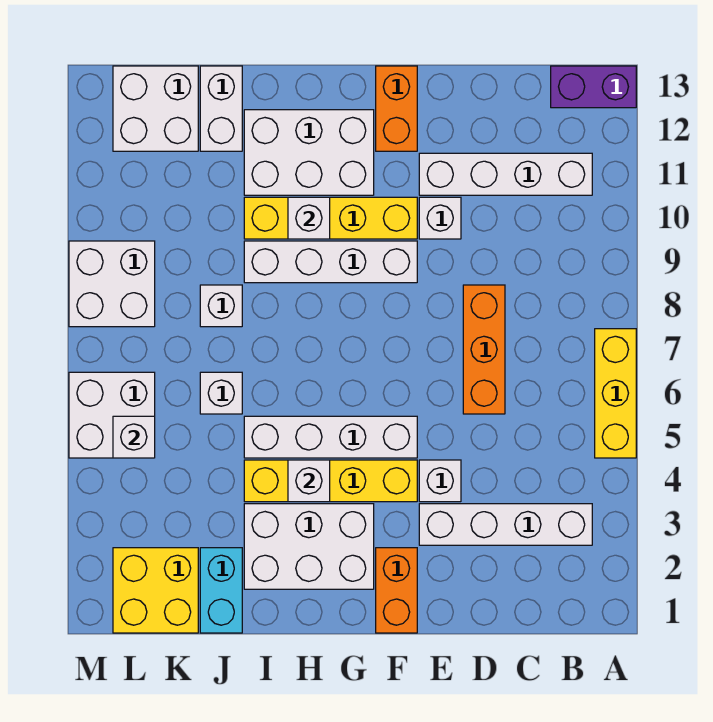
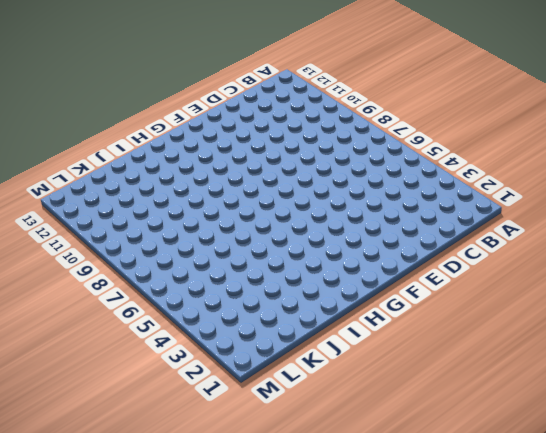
none -> yellow 1x3 brick [595,329,636,458]
none -> purple 1x2 brick [551,66,636,108]
none -> white 1x4 brick [419,504,592,545]

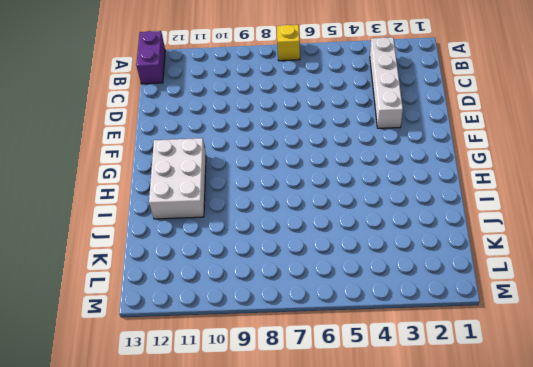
yellow 1x1 brick [277,25,300,61] -> yellow 1x3 brick [595,329,636,458]
none -> white 1x4 brick [419,153,592,195]
none -> orange 1x3 brick [463,285,505,414]
none -> white 1x1 brick [419,460,461,502]

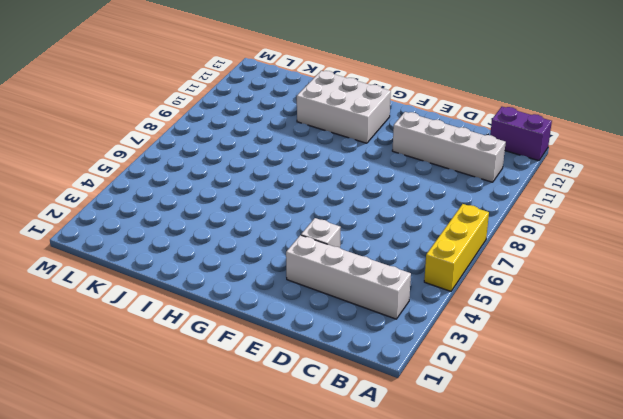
none -> orange 1x3 brick [463,285,505,414]
none -> white 1x1 brick [419,197,461,239]
none -> orange 1x2 brick [376,548,417,633]

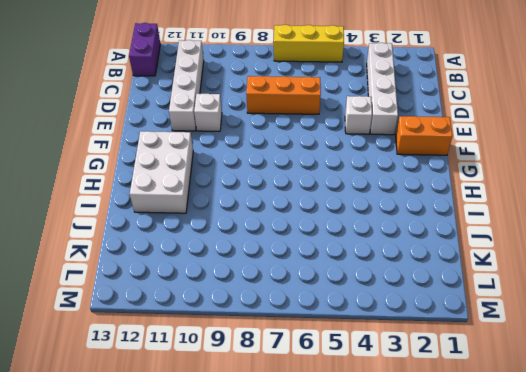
none -> yellow 1x4 brick [244,460,417,502]
none -> white 1x4 brick [244,416,417,458]
none -> white 1x4 brick [244,241,417,283]

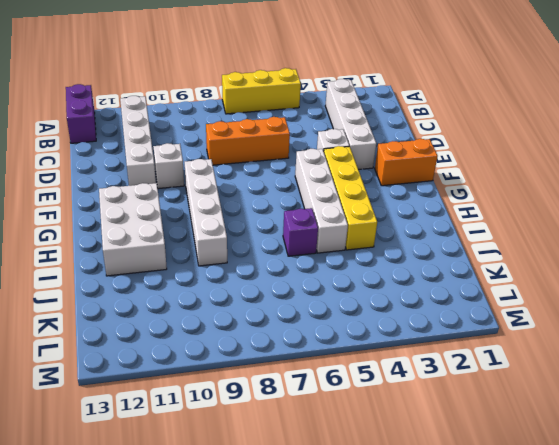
purple 1x1 brick [283,208,318,256] -> none
none -> yellow 1x4 brick [244,197,417,239]
none -> orange 1x2 brick [376,66,417,151]
none -> white 2x3 brick [244,504,374,589]

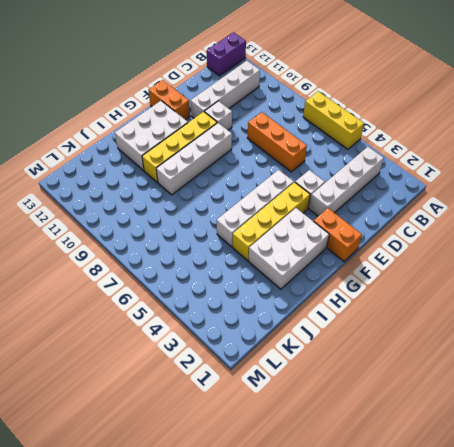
none -> cyan 1x2 brick [200,548,242,633]
none -> white 1x1 brick [200,372,242,414]
none -> white 1x1 brick [200,285,242,327]

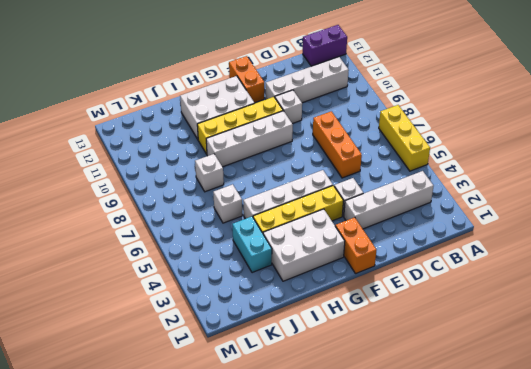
cyan 1x2 brick [232,217,272,273] -> cyan 1x2 brick moved to [200,548,242,633]
none -> white 1x2 brick [200,66,242,151]
none -> yellow 2x2 brick [113,548,198,633]
none -> white 2x2 brick [113,66,198,151]

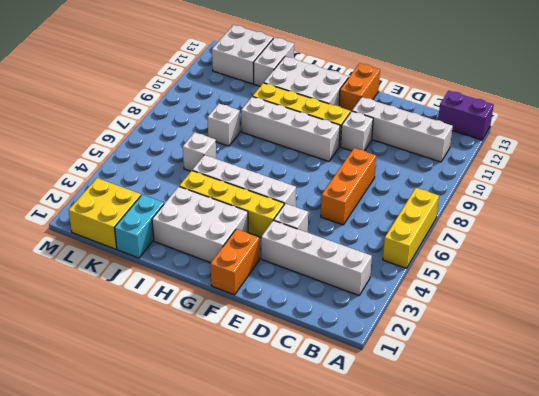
none -> white 2x2 brick [69,372,155,458]
none -> white 2x2 brick [69,241,155,327]
none -> white 1x1 brick [288,460,330,502]

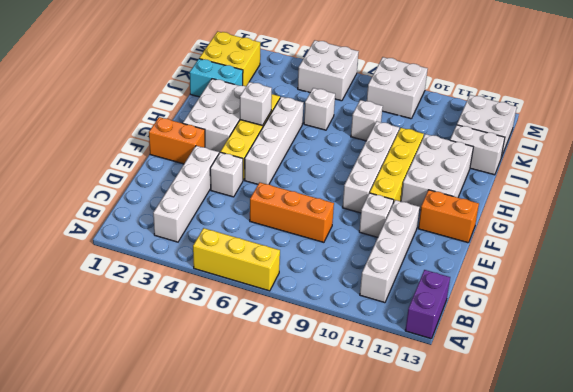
none -> white 1x1 brick [288,197,330,239]
none -> white 1x1 brick [113,416,155,458]

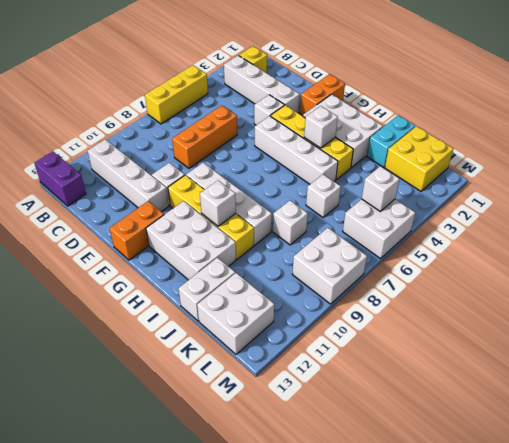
yellow 1x1 brick [239,46,267,73] -> none

